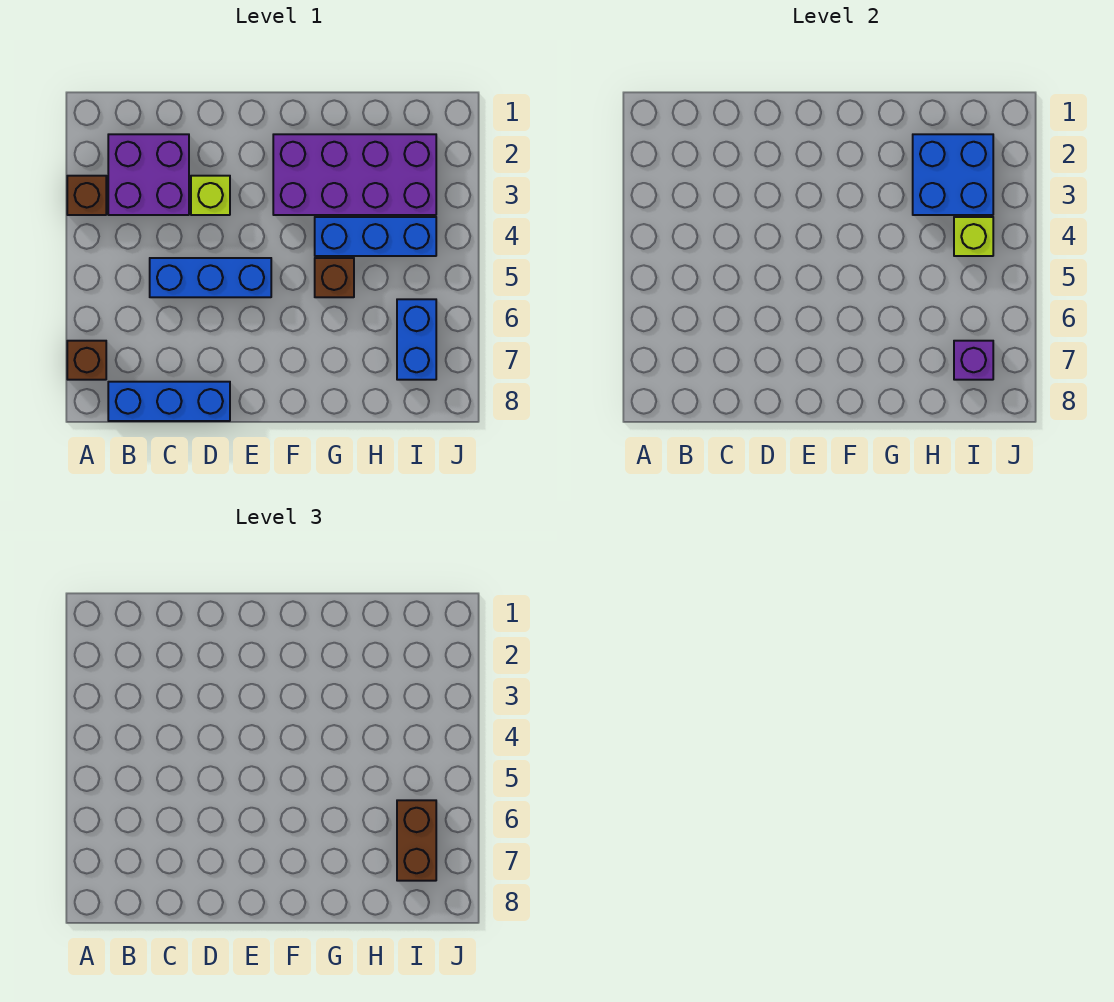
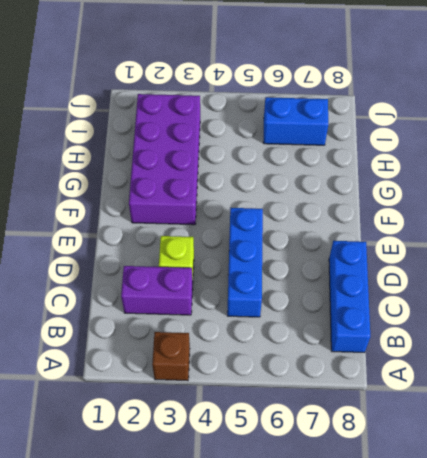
purple 1x2 brick [121,266,193,315] -> purple 2x2 brick [108,134,189,215]
none -> brown 1x1 brick [67,341,106,380]
none -> blue 1x3 brick [315,217,436,256]
none -> brown 1x1 brick [315,258,354,297]

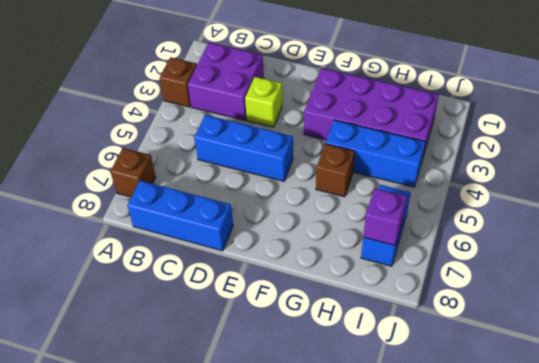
none -> blue 2x2 brick [913,134,993,215]
none -> lime 1x1 brick [954,217,993,256]
none -> brown 1x2 brick [397,800,436,881]

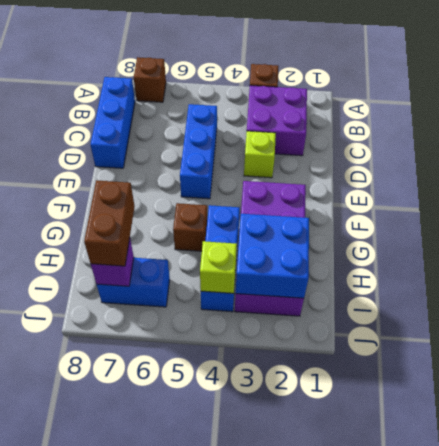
brown 1x2 brick [84,180,135,266] -> brown 1x2 brick turned to [397,800,436,881]

